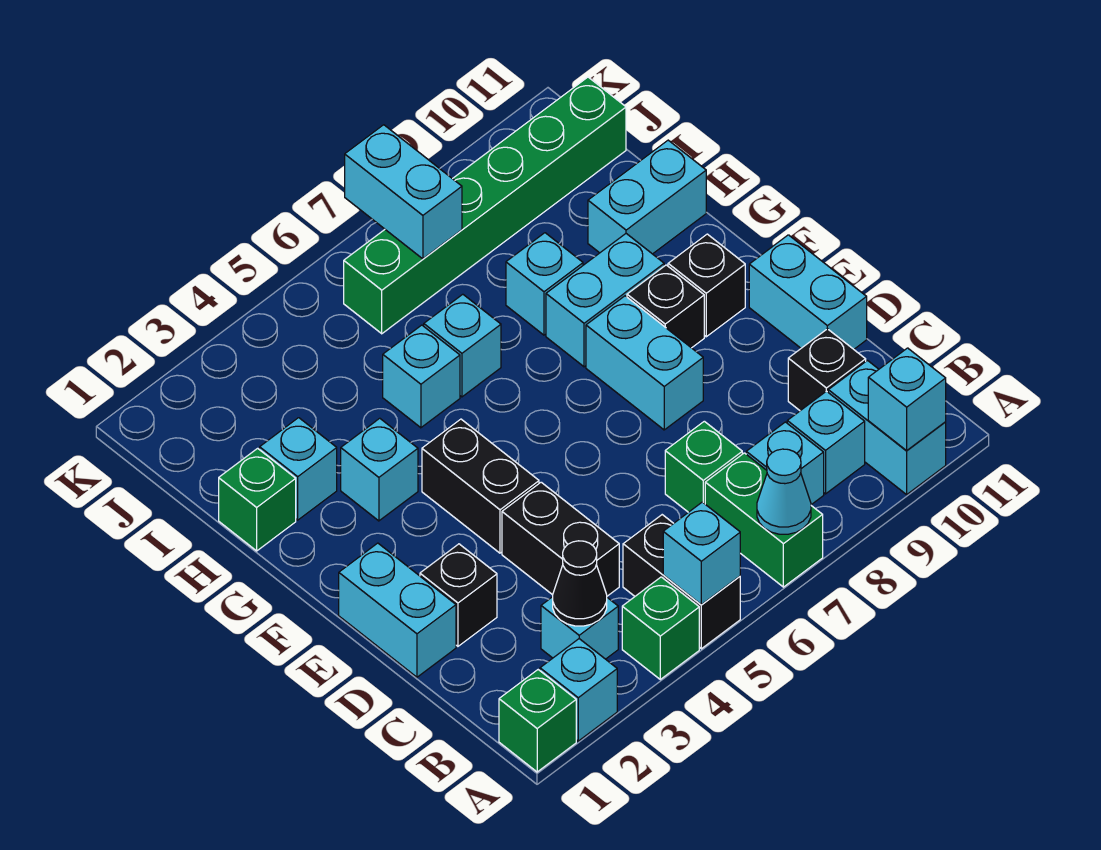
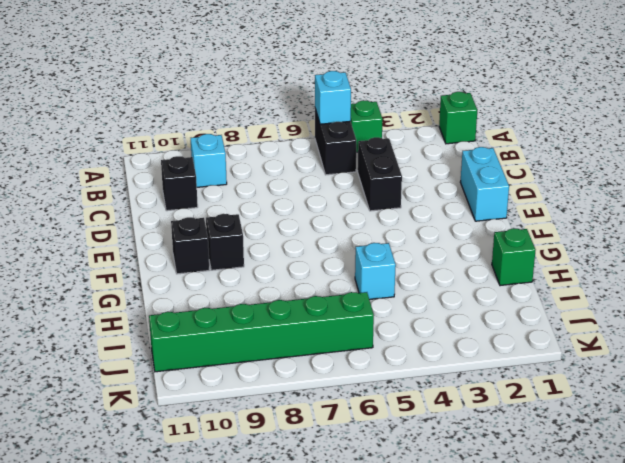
none -> cyan 1x1 brick [540,639,617,741]
none -> green 1x2 brick [705,453,823,587]
none -> cyan 1x2 brick [828,361,946,494]
none -> cyan 1x1 brick [541,597,618,659]

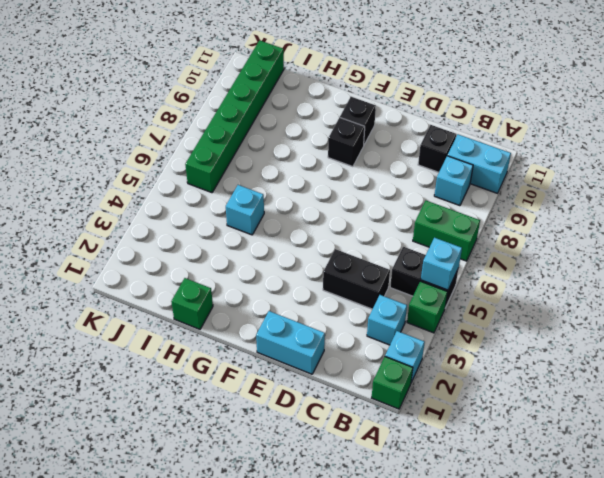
none -> cyan 1x1 brick [746,422,824,505]
none -> green 1x1 brick [665,421,742,512]
none -> black 1x1 brick [420,544,497,646]
none -> cyan 1x2 brick [749,235,867,349]

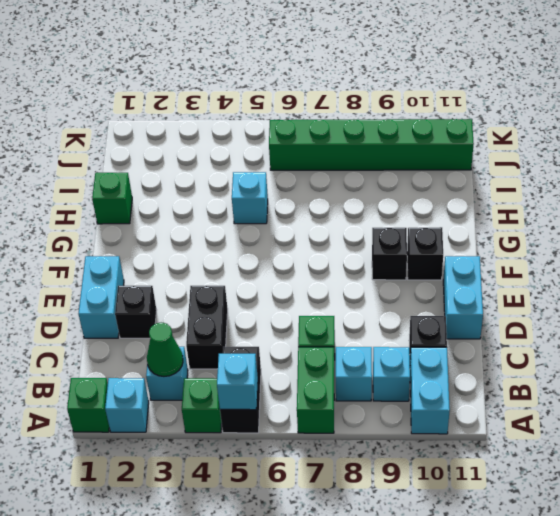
green 1x1 cone [147,323,183,377] -> black 1x1 cone [553,541,607,626]
none -> black 1x2 brick [422,419,539,553]
none -> cyan 1x2 brick [586,296,703,430]
none -> cyan 1x1 brick [341,418,418,521]
none -> cyan 1x2 brick [546,234,664,367]

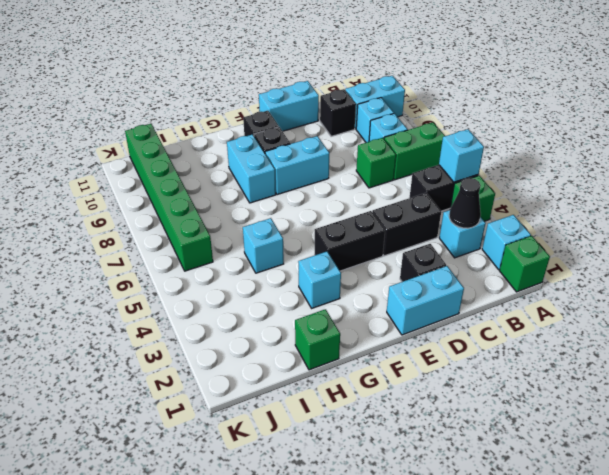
none -> cyan 1x1 brick [260,418,337,520]
none -> cyan 1x1 brick [424,294,501,397]
none -> cyan 1x1 brick [506,233,583,335]
none -> cyan 1x2 brick [588,140,706,254]

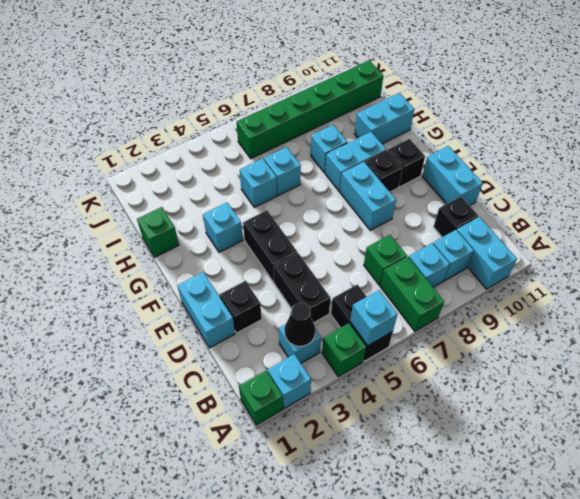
none -> cyan 1x1 brick [260,418,337,520]
none -> cyan 1x1 cone [757,449,811,534]
none -> cyan 1x1 brick [868,348,946,450]
none -> cyan 1x2 brick [345,125,462,259]

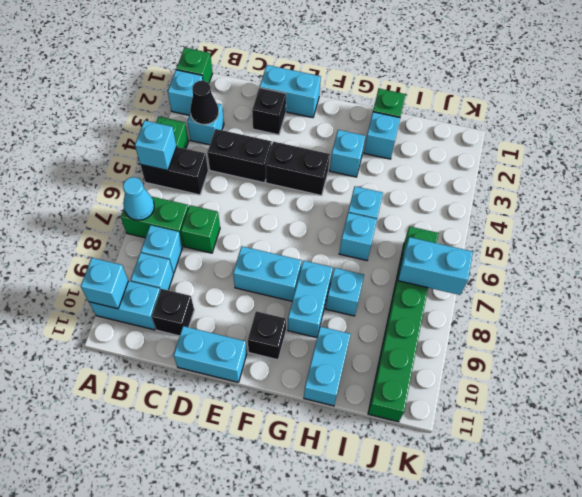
none -> black 1x1 brick [627,265,704,348]

